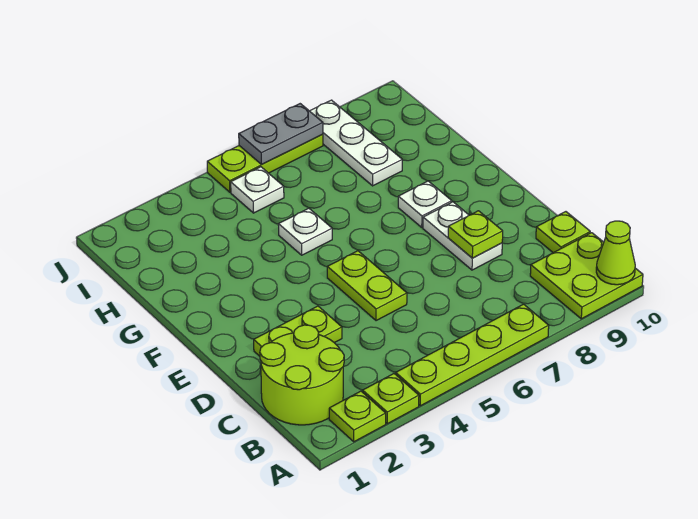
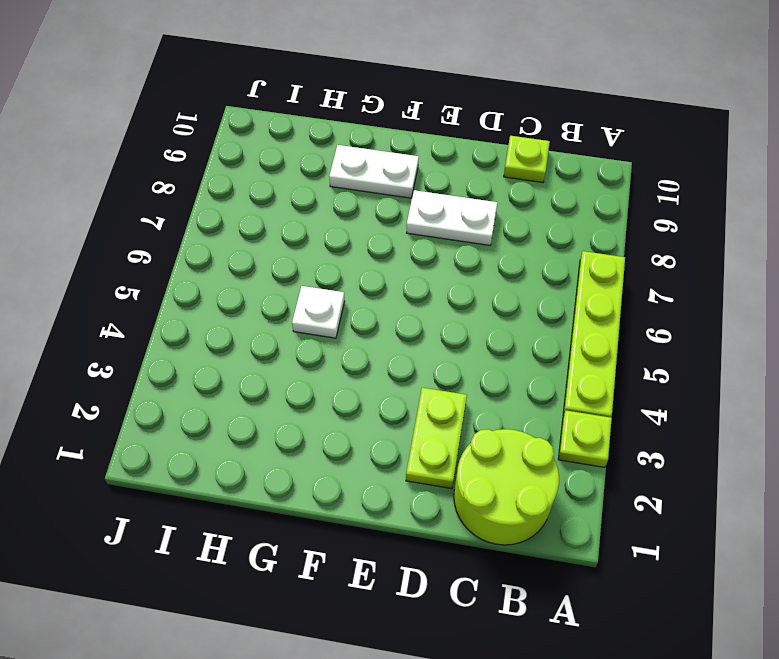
white 1x2 plate [329,145,418,198] -> none
none -> lime 1x1 plate [329,391,386,442]
none -> lime 2x2 plate [530,233,643,319]
none -> lime 1x2 plate [327,251,407,321]

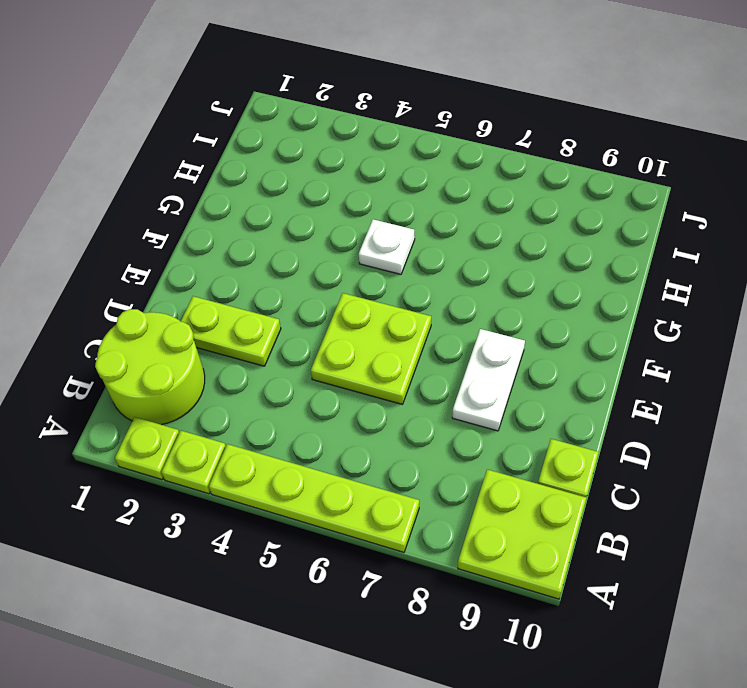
lime 2x2 plate [311,293,431,404] -> lime 1x2 plate [327,251,407,321]
none -> white 1x1 plate [398,181,452,227]
none -> white 1x3 plate [310,100,402,186]
none -> white 1x1 plate [231,167,284,213]

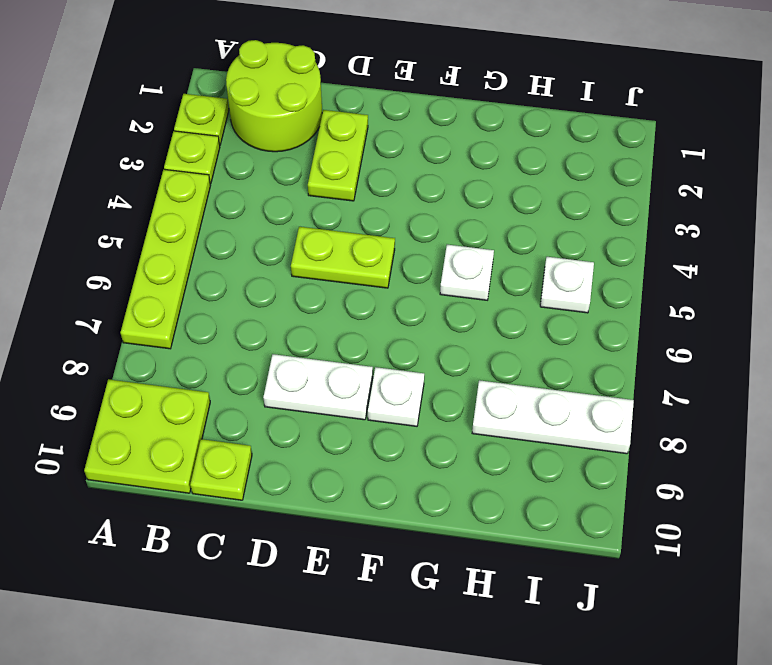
none -> lime 1x3 plate [207,134,323,192]
none -> lime 1x1 cone [596,221,635,285]
none -> lime 1x1 plate [448,211,503,258]

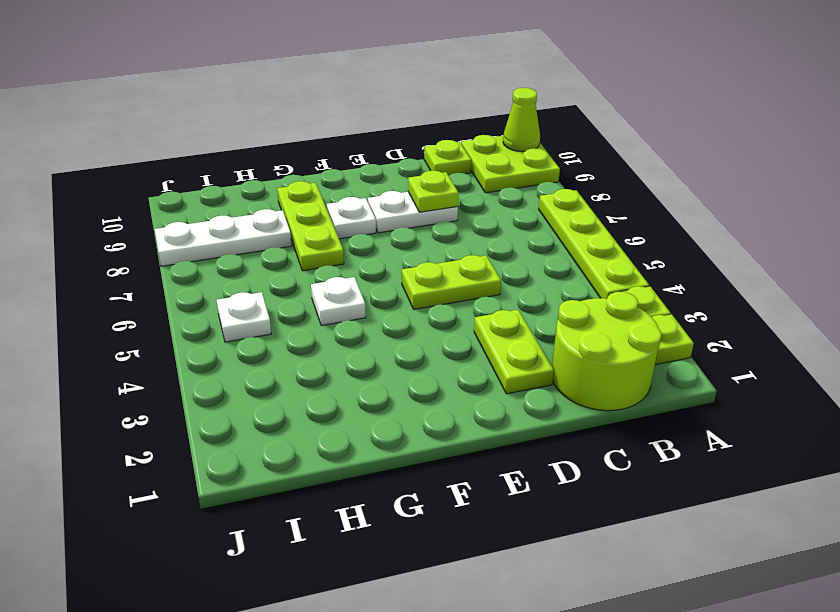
lime 1x3 plate [277,181,344,271] -> lime 1x3 plate moved to [207,134,323,192]
none -> grey 1x2 plate [239,104,323,164]

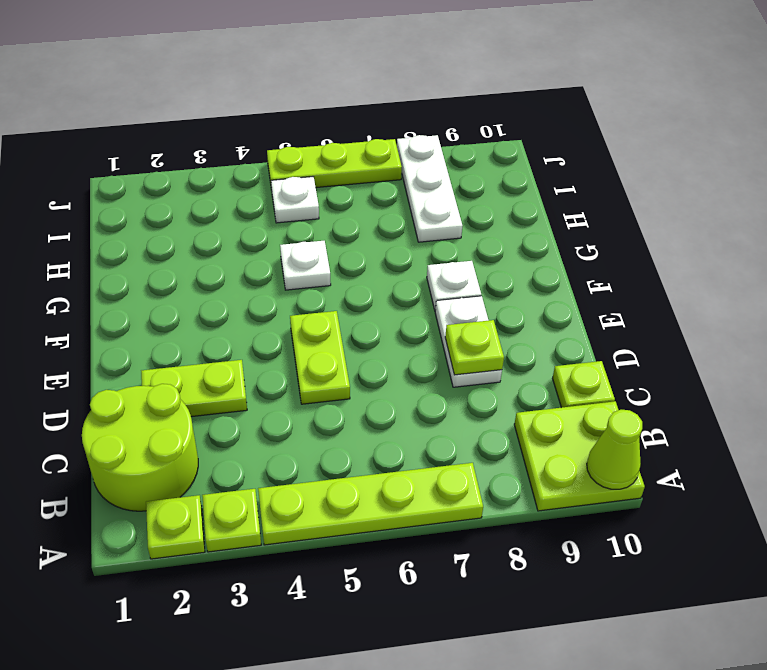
none -> grey 1x2 plate [239,104,323,164]

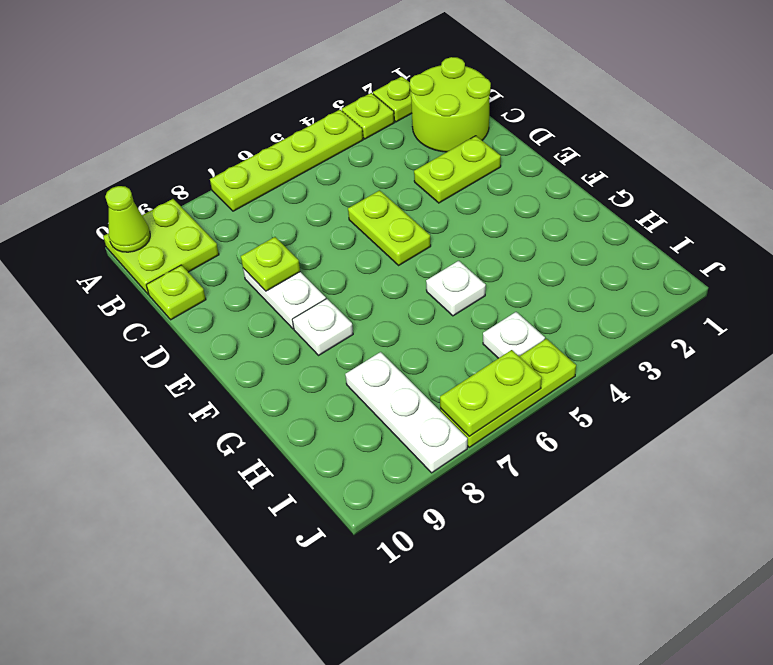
lime 1x2 plate [440,350,542,436] -> grey 1x2 plate [239,104,323,164]

